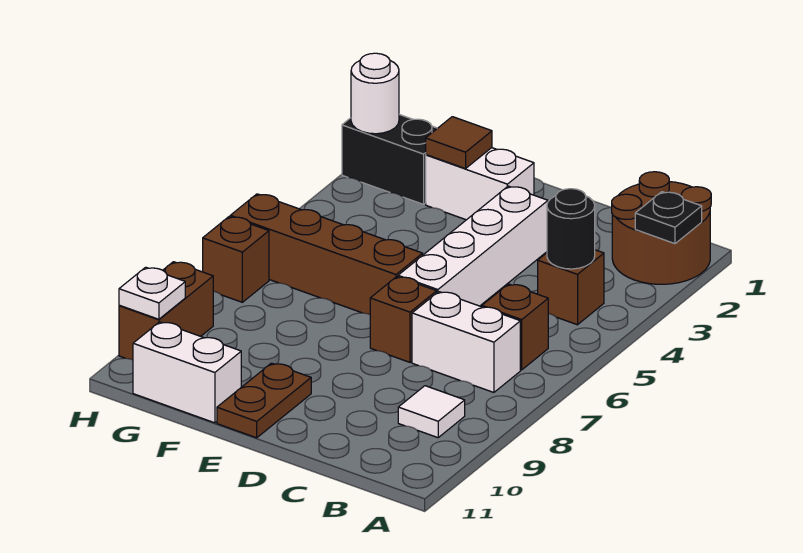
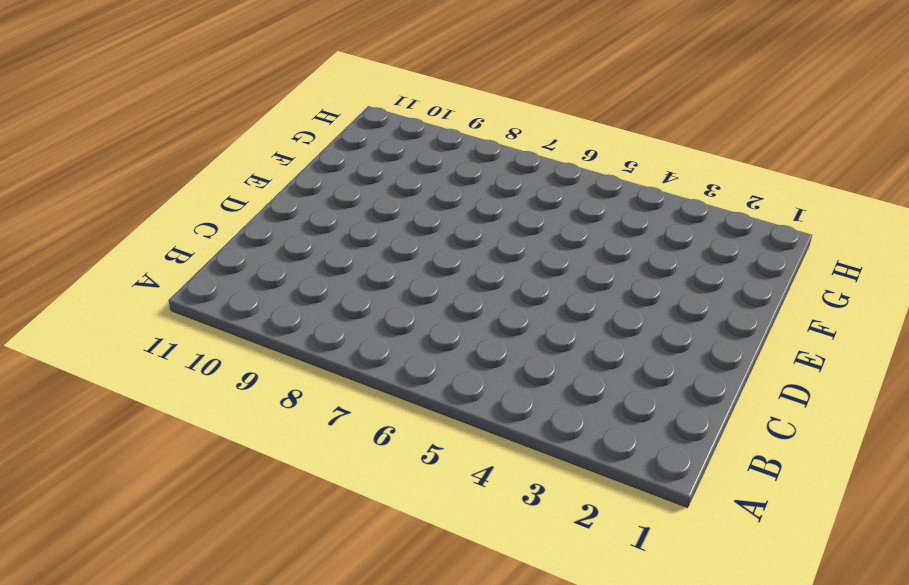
none -> brown 2x2 round brick [612,172,711,284]
none -> brown 1x1 brick [538,250,604,325]
none -> brown 1x1 brick [482,284,548,370]

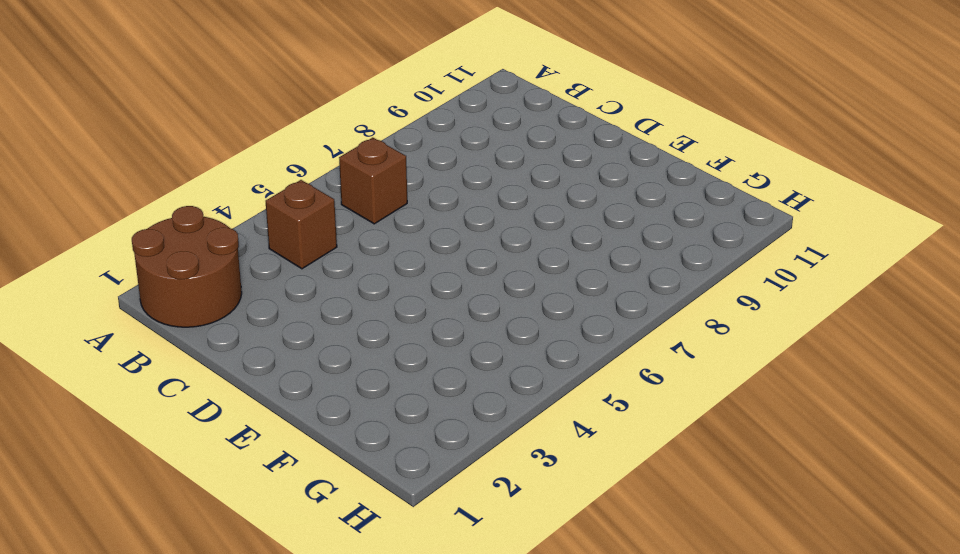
none -> white 1x2 brick [412,292,520,392]
none -> white 1x1 tile [398,386,465,438]
none -> white 1x4 brick [398,186,548,306]

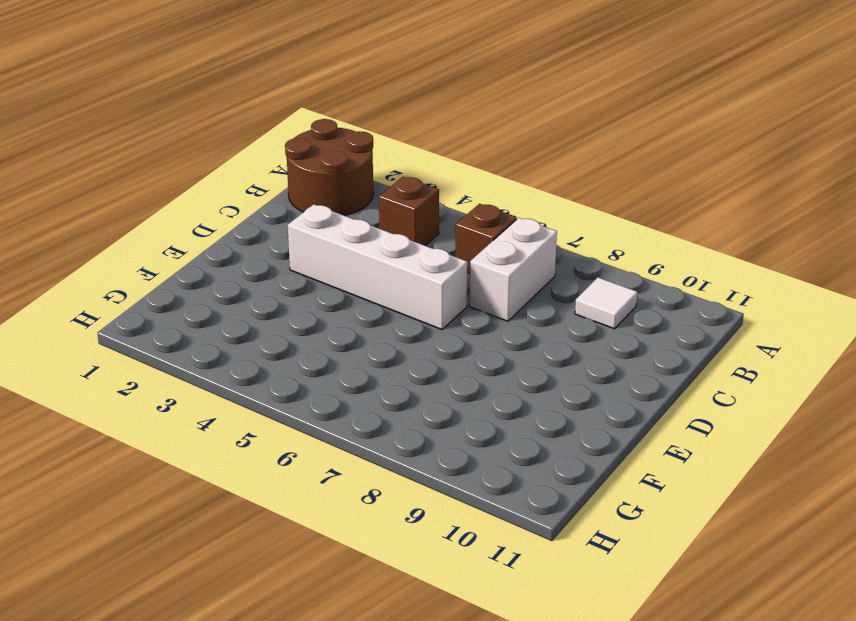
none -> brown 1x1 brick [370,277,437,362]
none -> white 1x2 brick [426,148,534,220]
none -> brown 1x4 brick [230,194,423,314]

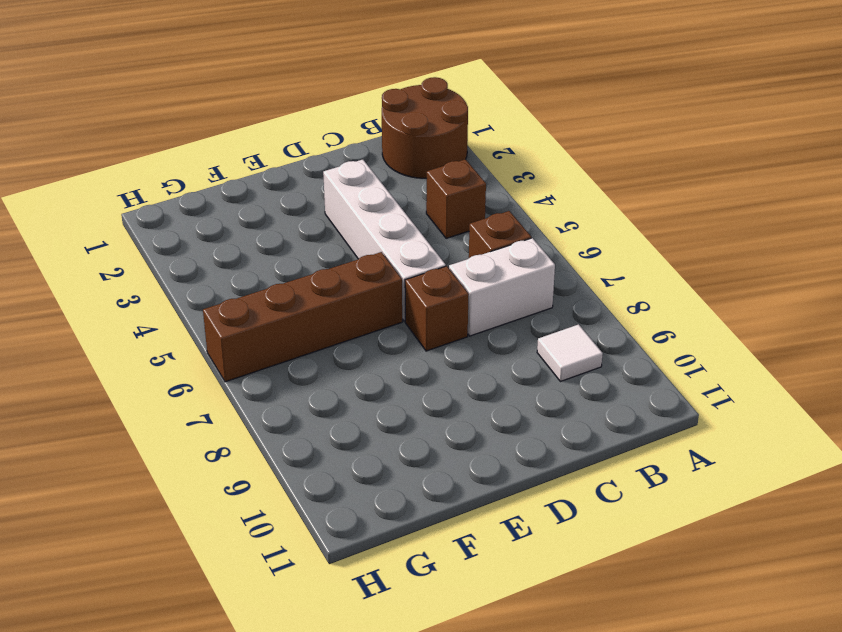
none -> white 1x2 brick [426,148,534,220]
none -> brown 1x2 plate [217,363,311,438]
none -> white 1x2 brick [133,322,241,423]

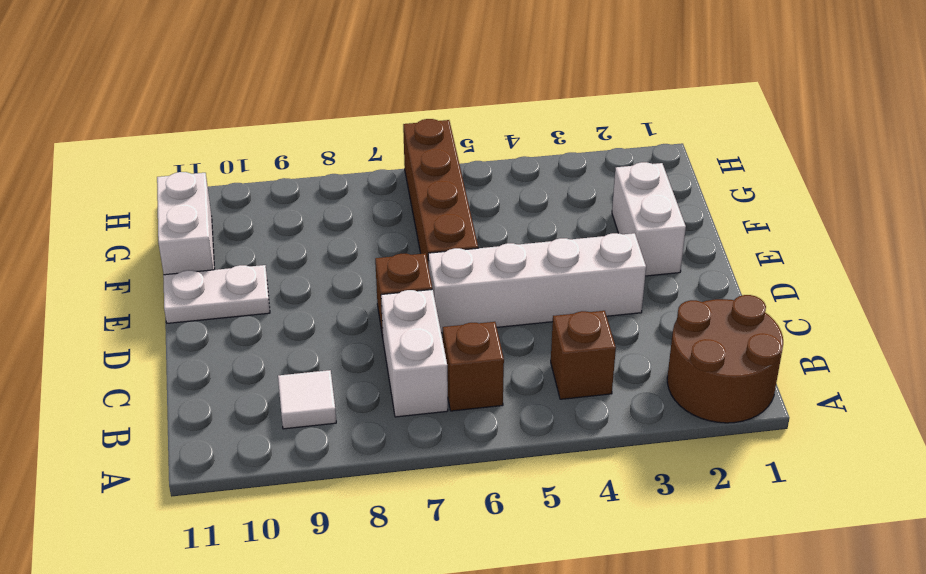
white 1x2 plate [163,265,270,323] -> brown 1x2 plate [217,363,311,438]
none -> black 1x2 brick [342,115,437,204]
none -> brown 1x1 brick [203,217,269,302]
none -> brown 1x2 brick [119,262,213,360]

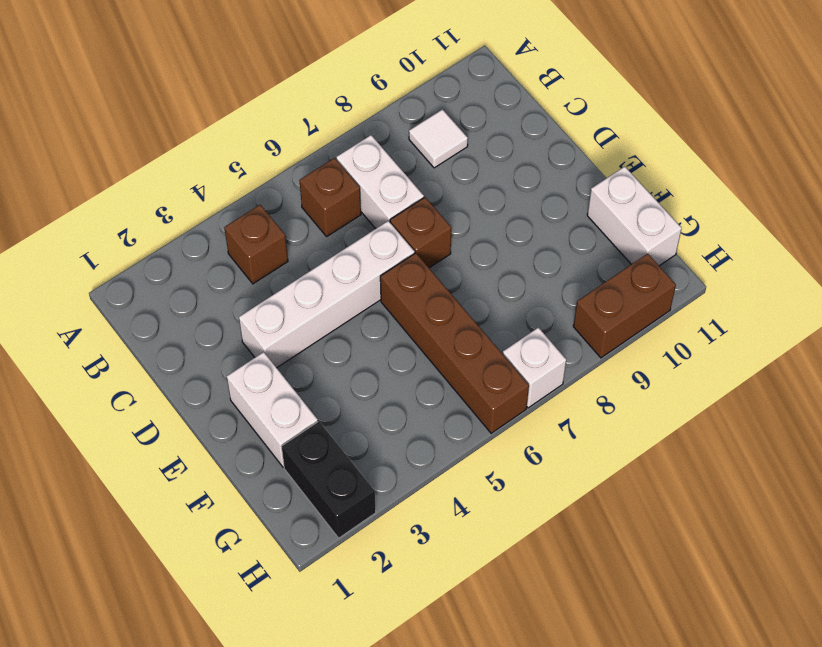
white 1x1 brick [503,327,566,408] -> brown 1x1 brick [203,217,269,302]
none -> brown 2x2 round brick [612,172,711,284]
none -> brown 1x2 plate [217,363,311,438]
none -> black 1x1 plate [635,192,702,244]

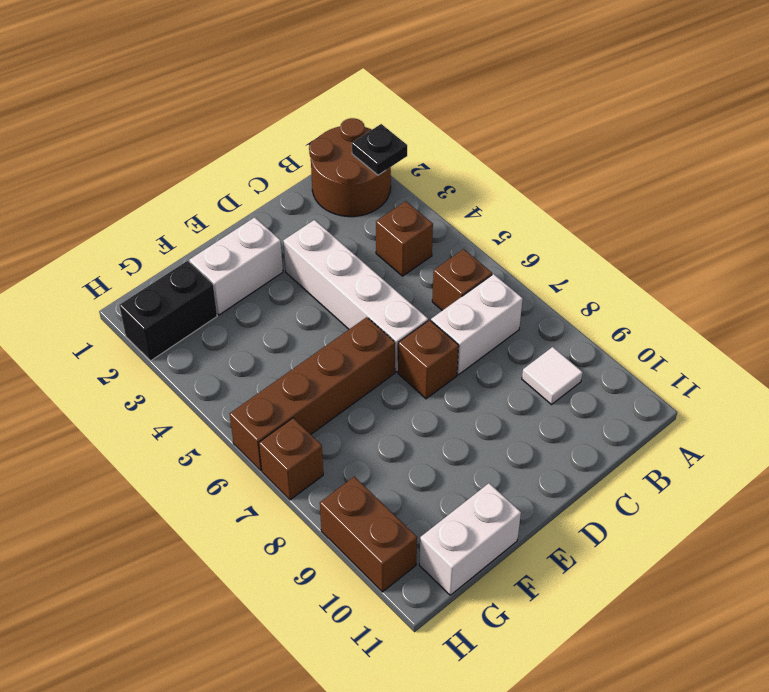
none -> brown 1x2 plate [217,363,311,438]
none -> black 1x1 round brick [547,189,595,269]
none -> brown 1x1 tile [426,117,492,169]

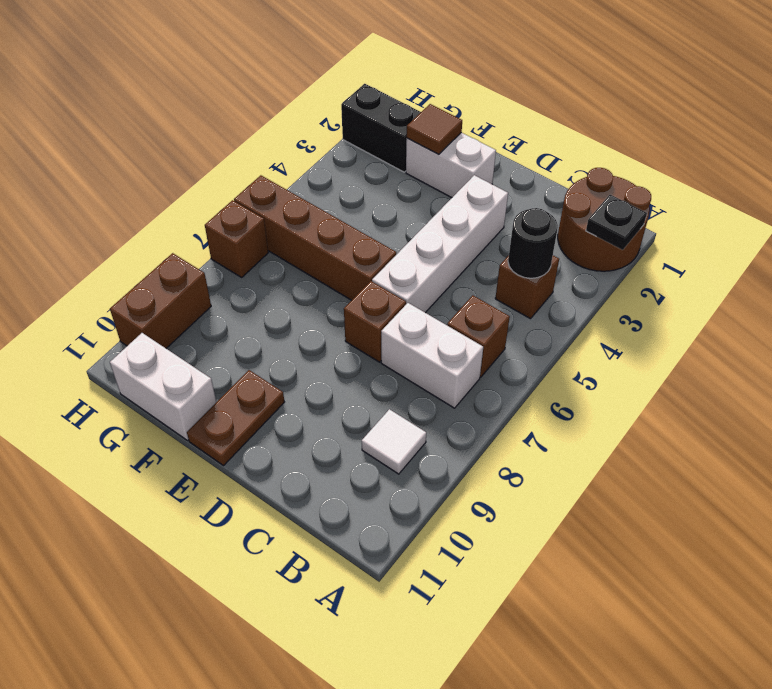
none -> white 1x1 round brick [351,53,399,134]
none -> white 1x1 plate [119,267,185,319]

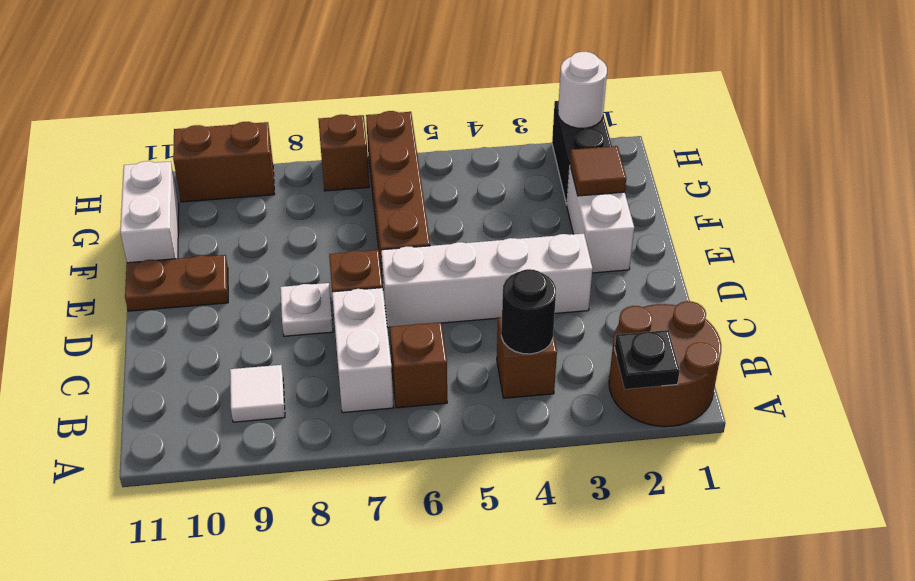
white 1x1 plate [280,283,333,336] -> white 1x1 plate moved to [119,267,185,319]

